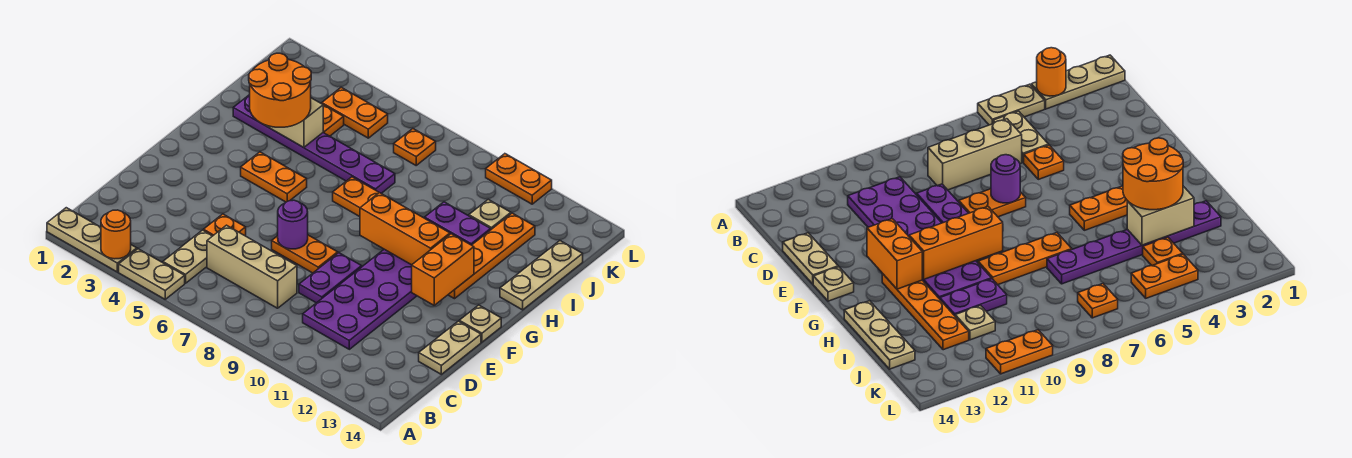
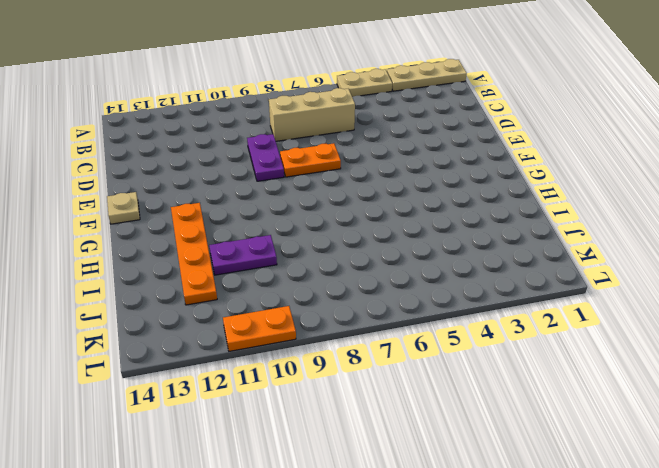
none -> tan 1x2 plate [163,230,212,283]
none -> purple 2x6 plate [303,233,451,349]
none -> orange 1x1 plate [203,214,246,236]

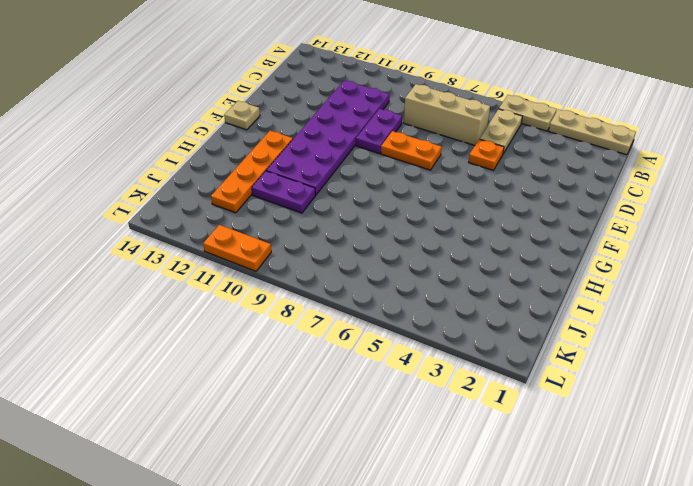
none -> tan 1x2 plate [419,321,481,374]
none -> orange 1x2 plate [241,152,307,202]
none -> orange 1x3 plate [333,177,379,217]

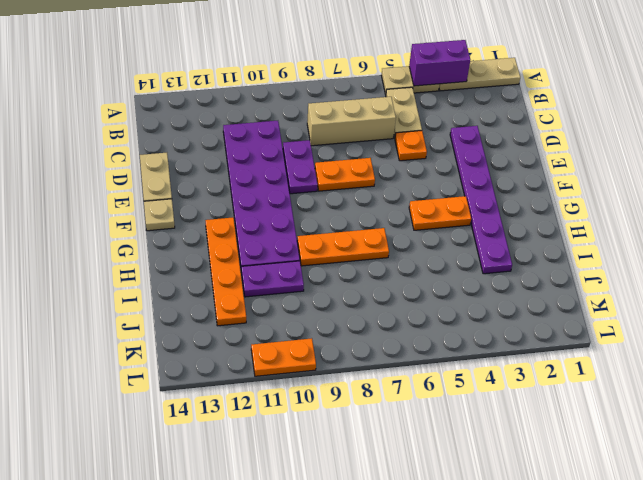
purple 1x2 brick [409,40,470,86] -> orange 1x1 round brick [101,210,131,259]
purple 1x6 plate [450,126,512,274] -> purple 1x6 plate turned to [233,95,395,193]
none -> tan 1x3 plate [500,241,583,310]
none -> orange 1x1 plate [323,105,344,136]
none -> tan 1x1 plate [469,200,511,229]

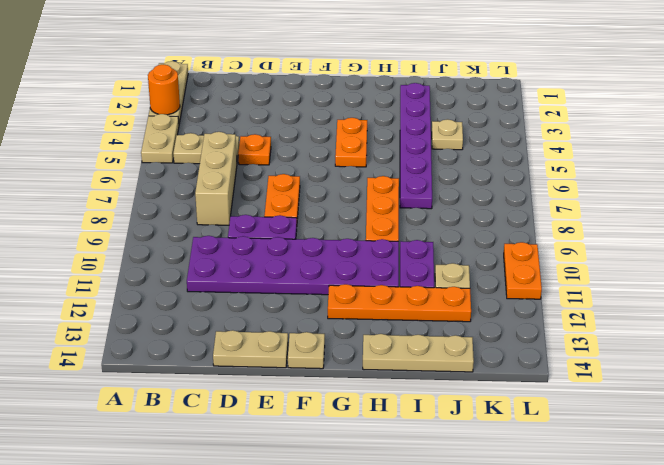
tan 1x1 plate [432,119,463,150] -> orange 1x1 plate [323,105,344,136]
none -> orange 1x2 plate [322,87,388,138]
none -> orange 1x1 plate [394,129,436,165]
none -> purple 1x1 round brick [278,200,308,249]

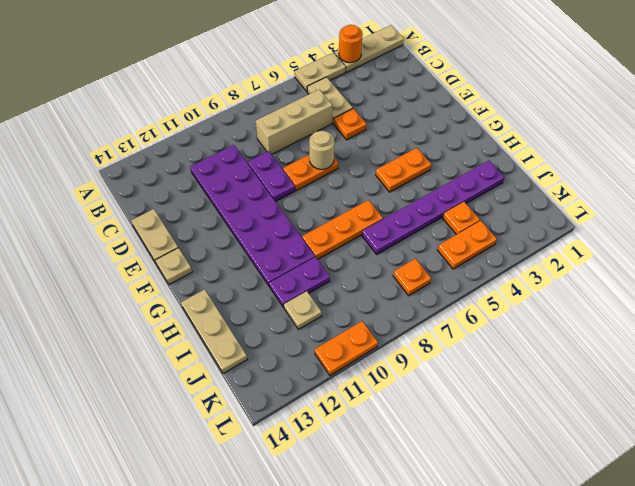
tan 1x1 round brick [309,131,334,169] -> purple 1x1 round brick [278,200,308,249]
none -> orange 1x4 plate [448,213,535,299]
none -> orange 1x2 brick [412,234,474,305]
none -> orange 1x3 brick [360,193,450,265]

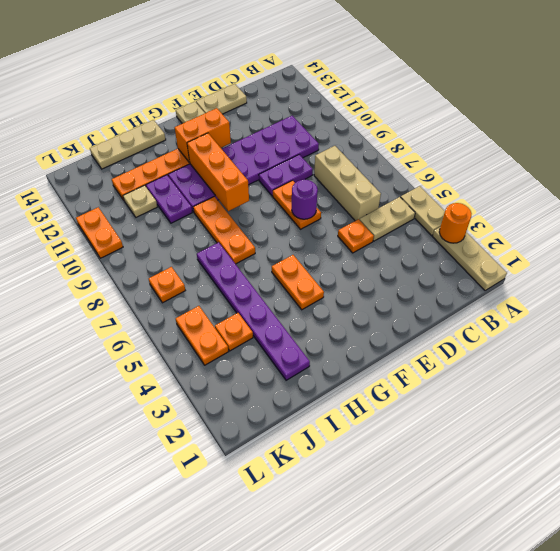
none -> tan 1x2 brick [265,98,323,148]
none -> orange 2x2 round brick [249,53,311,127]

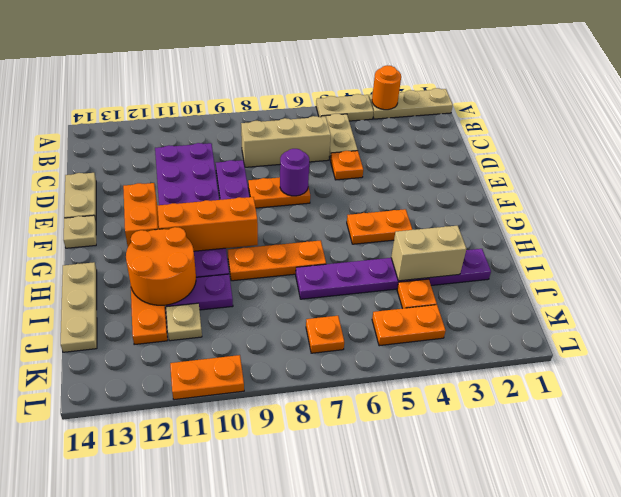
orange 2x2 round brick [126,227,196,305] -> orange 2x2 round brick moved to [249,53,311,127]

